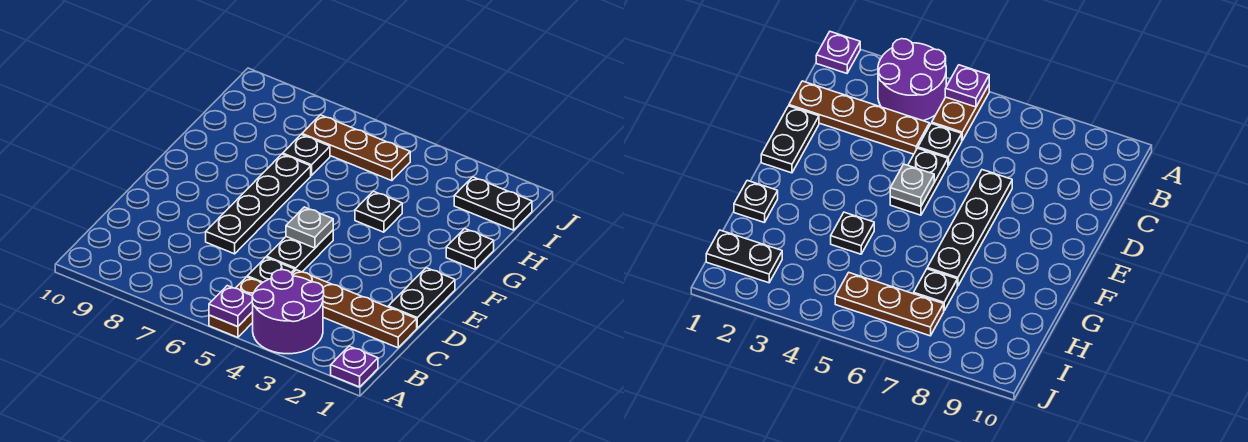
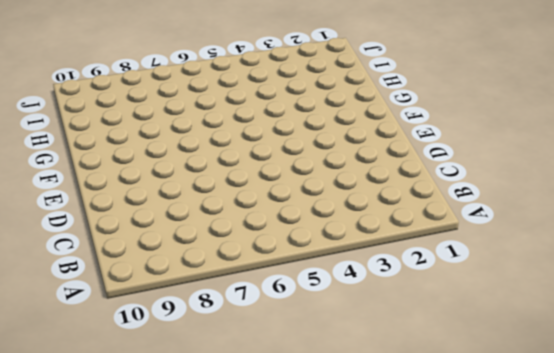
none -> purple 1x1 plate [331,346,378,387]
none -> purple 2x2 round brick [252,270,324,354]
none -> brown 1x2 plate [209,277,261,337]

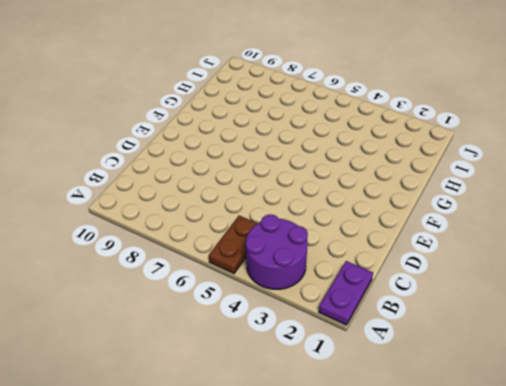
purple 1x2 plate [319,261,373,325] -> purple 1x1 plate [331,346,378,387]
none -> brown 1x4 plate [292,270,417,348]
none -> black 1x1 plate [247,257,295,283]
none -> black 1x2 plate [388,268,455,328]

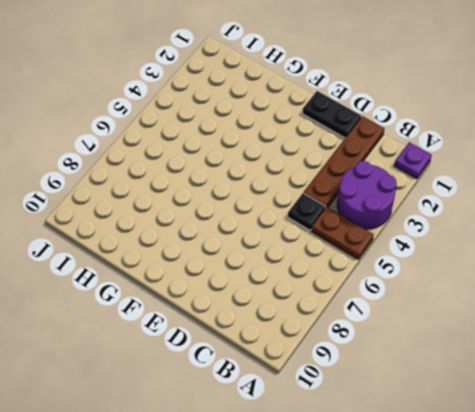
none -> black 1x2 plate [267,230,333,272]
none -> black 1x4 plate [206,154,311,254]
none -> black 1x1 plate [446,228,494,269]

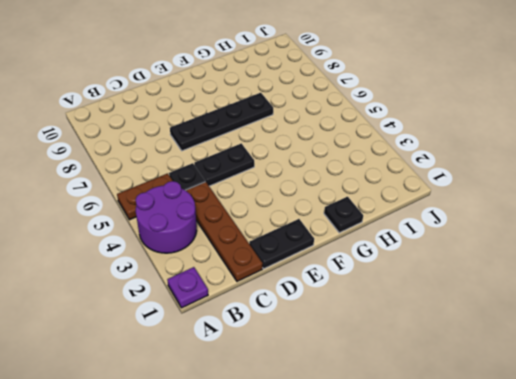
none -> black 1x1 plate [355,191,402,232]
none -> black 1x1 plate [283,135,330,175]
none -> black 1x2 plate [454,177,532,230]

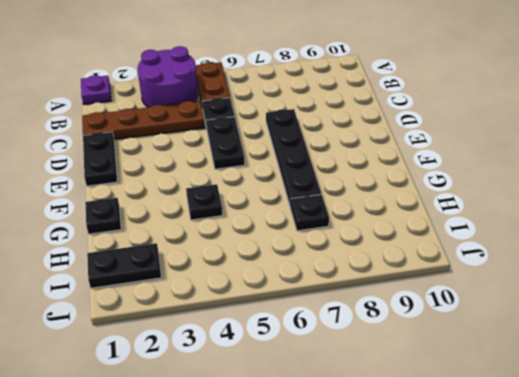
none -> brown 1x3 plate [302,115,410,181]
none -> purple 1x1 plate [209,286,253,327]
none -> grey 1x1 plate [286,207,333,248]

